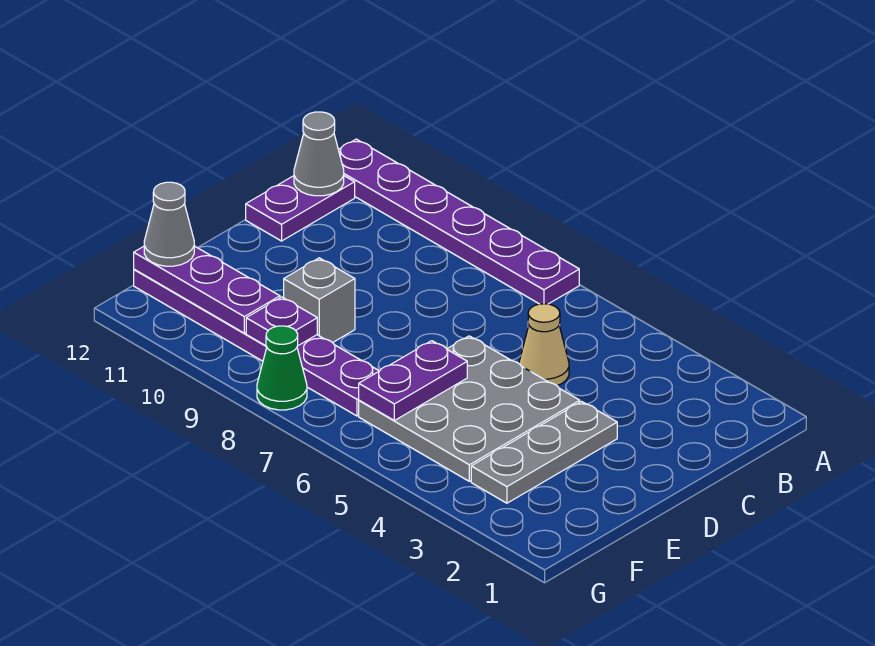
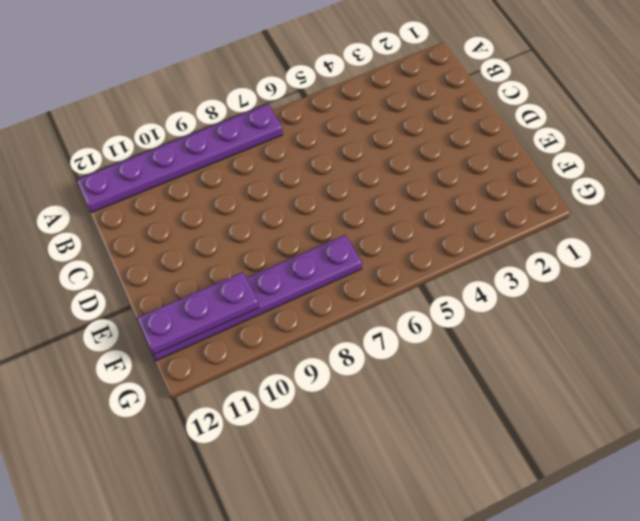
none -> purple 1x2 plate [246,176,355,241]
none -> tan 1x1 cone [519,304,569,386]
none -> grey 1x3 plate [471,401,617,503]

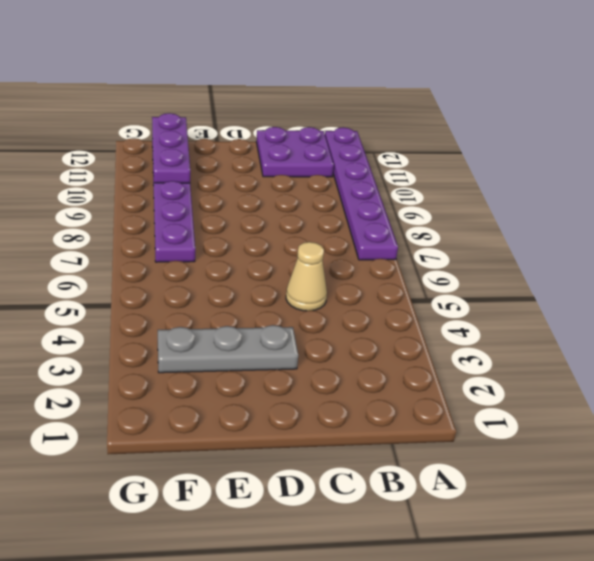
purple 2x2 plate [256,127,334,177] -> purple 1x2 plate [246,176,355,241]
none -> grey 3x3 plate [359,336,580,481]
none -> grey 1x1 brick [284,258,355,343]
none -> green 1x1 cone [257,326,307,410]

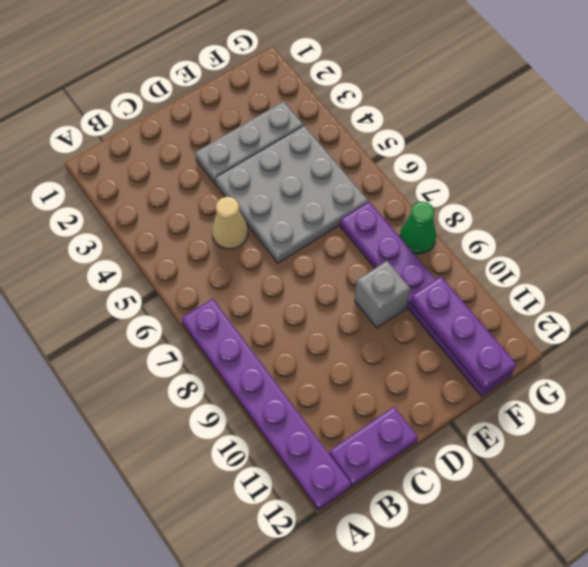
none -> grey 1x1 cone [294,112,344,196]
none -> purple 1x2 plate [359,341,467,420]
none -> purple 1x1 plate [246,297,317,346]

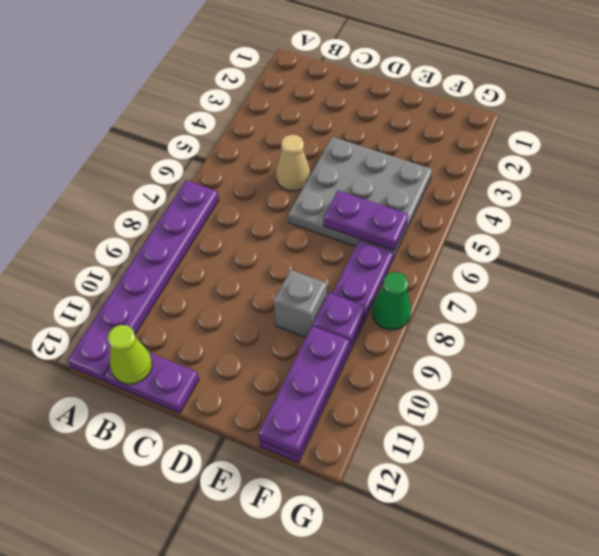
lime 1x1 cone [107,325,152,384] -> grey 1x1 cone [294,112,344,196]
none -> grey 1x3 plate [471,401,617,503]
none -> grey 1x1 cone [144,182,194,266]

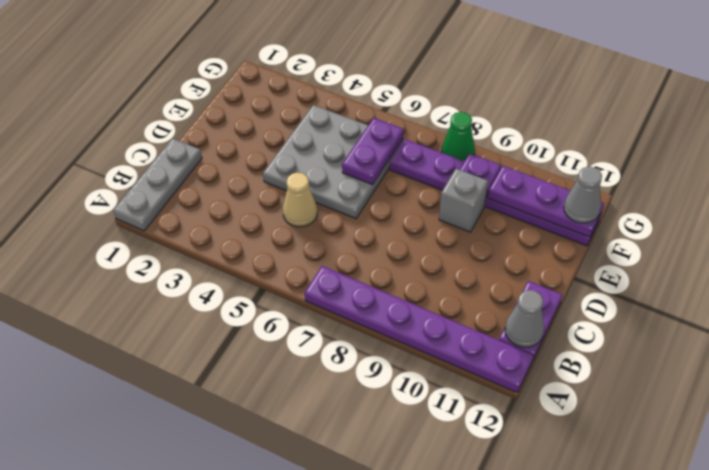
grey 1x3 plate [113,138,202,231] -> grey 1x3 plate moved to [471,401,617,503]

